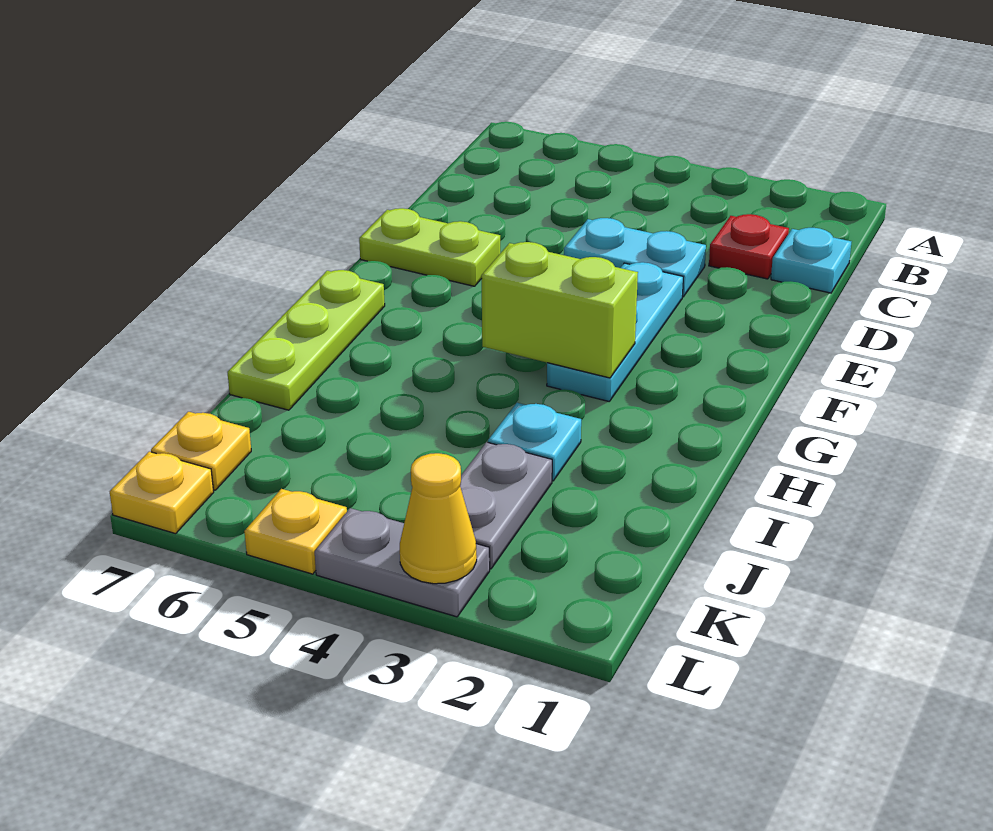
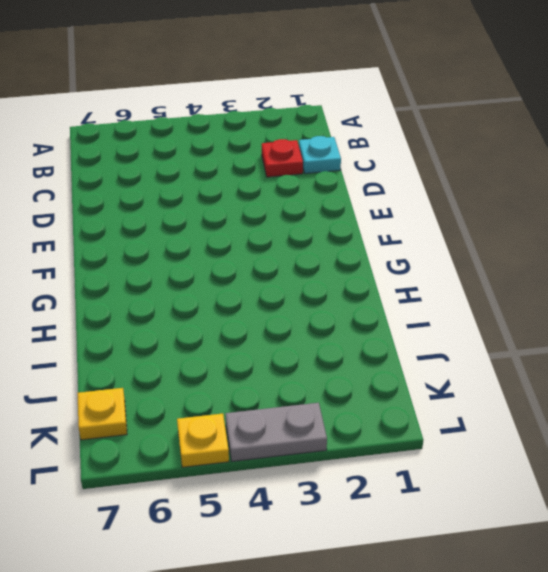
none -> cyan 1x2 plate [564,218,706,297]
none -> cyan 1x3 plate [547,262,683,401]
none -> lime 1x2 plate [359,208,500,286]

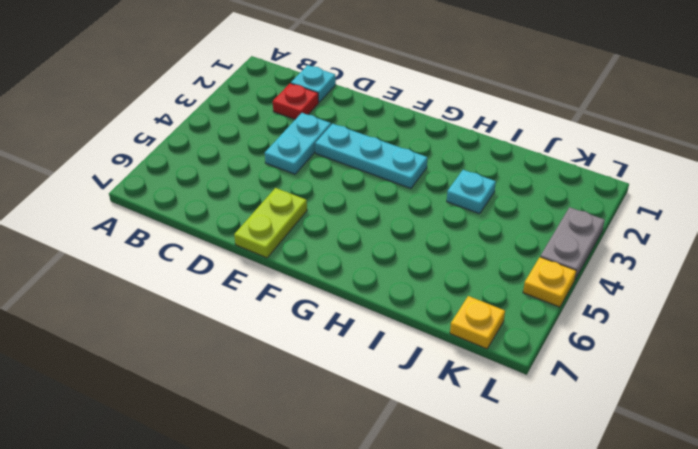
none -> lime 1x3 plate [227,270,385,410]
none -> grey 1x2 plate [460,442,552,569]
none -> yellow 1x1 plate [110,452,214,534]

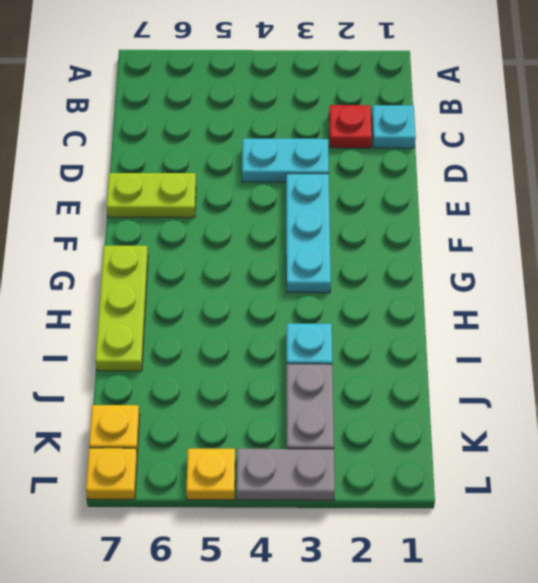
none -> lime 1x2 brick [481,242,638,378]
none -> yellow 1x1 cone [400,453,477,584]

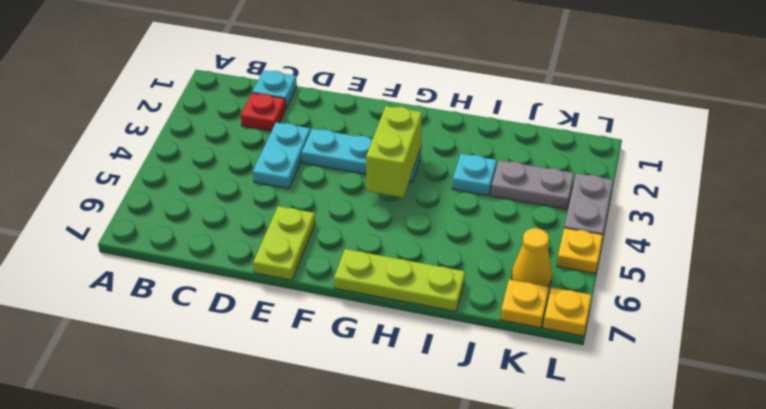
yellow 1x1 cone [512,228,552,287] -> yellow 1x1 cone moved to [400,453,477,584]

